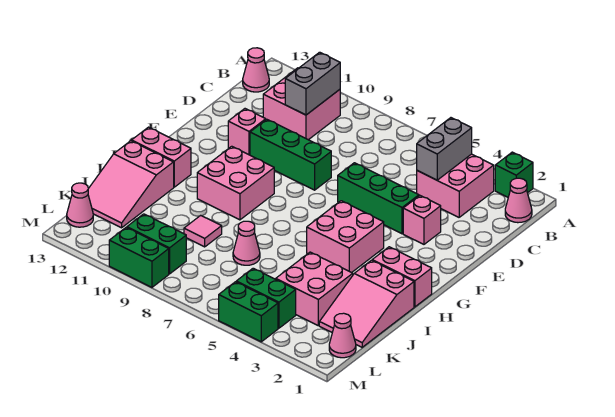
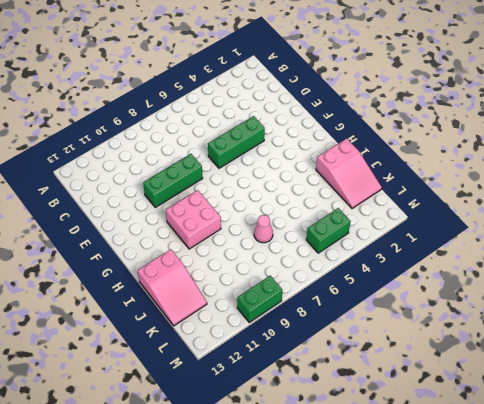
none -> green 1x1 brick [495,152,533,197]
none -> pink 1x1 cone [505,178,532,223]
none -> pink 2x2 brick [417,154,494,217]

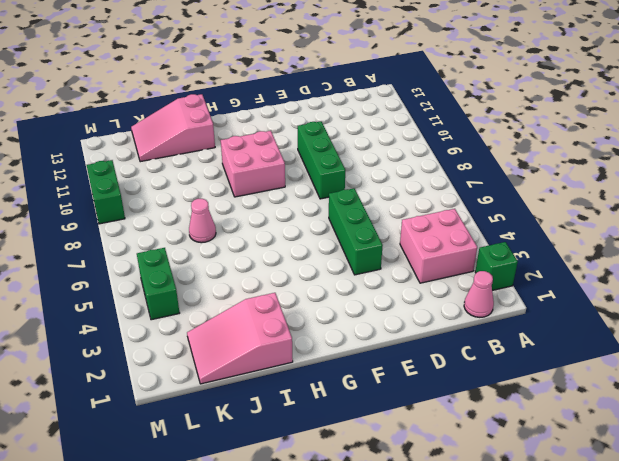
none -> pink 2x2 brick [263,68,340,140]
none -> pink 1x1 cone [243,48,269,92]
none -> pink 1x1 brick [403,196,441,244]

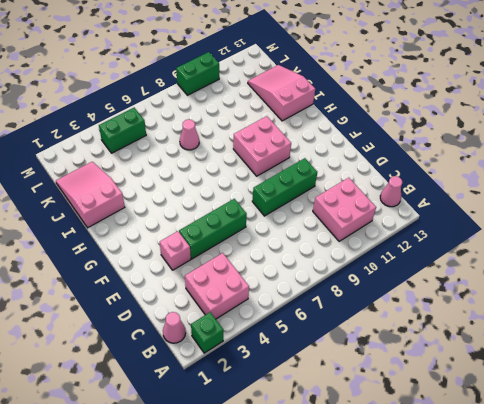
none -> pink 1x1 brick [228,109,266,155]
none -> pink 2x2 brick [307,201,384,273]
none -> pink 1x2 brick [372,247,432,307]

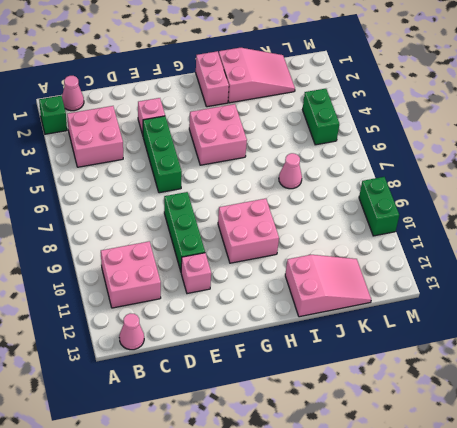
none -> pink 1x2 brick [132,127,191,187]
none -> pink 2x2 brick [276,252,353,326]
none -> pink 1x1 tile [184,215,222,247]

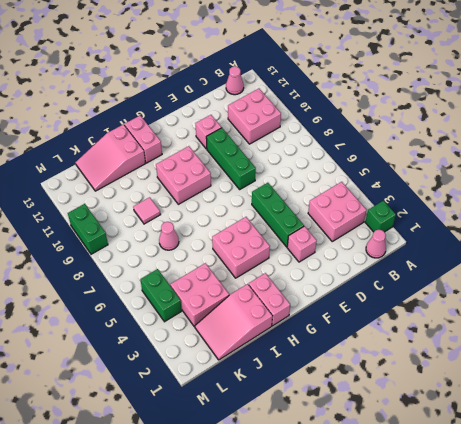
none -> pink 1x1 cone [329,313,356,358]
none -> green 1x2 brick [127,214,186,274]
none -> pink 1x1 cone [67,183,93,227]

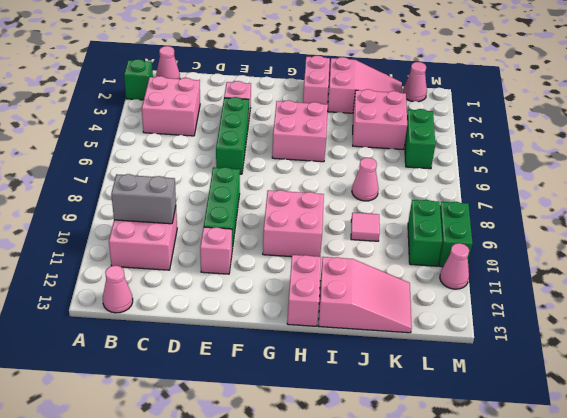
pink 1x1 cone [440,243,469,289] -> pink 1x1 cone moved to [67,183,93,227]
none -> green 1x2 brick [219,282,278,342]
none -> grey 1x2 brick [417,118,472,180]

